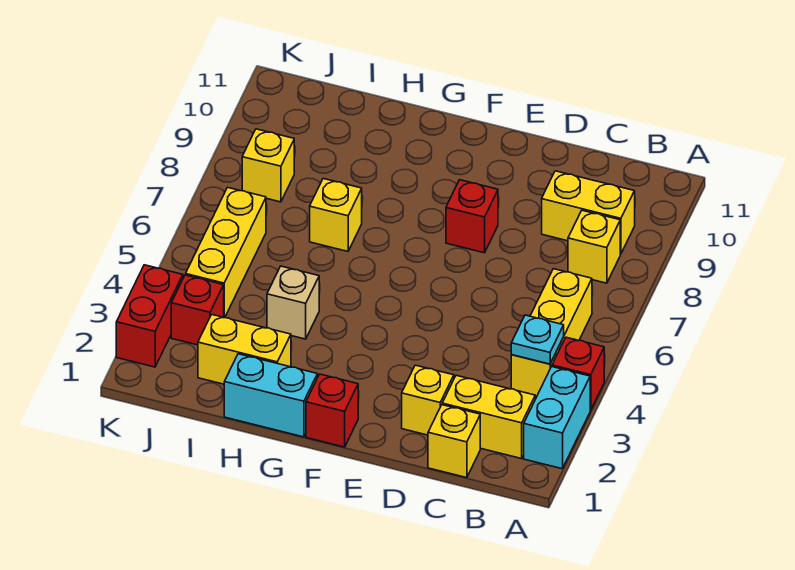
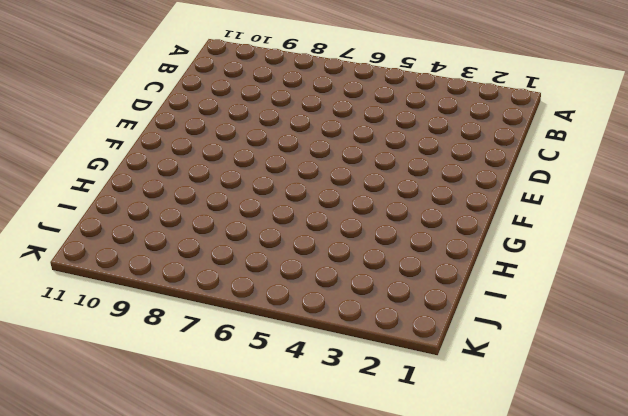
none -> cyan 1x2 brick [524,367,590,469]
none -> red 1x1 brick [552,337,604,410]
none -> yellow 1x2 brick [442,375,535,459]

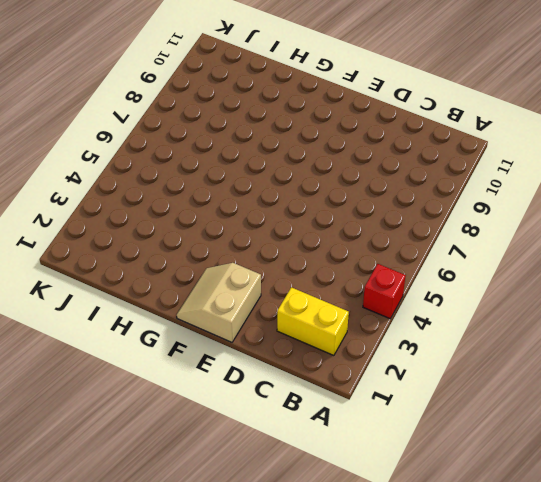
tan 2x2 slope [177,263,261,342] -> red 1x1 brick [306,374,358,447]
none -> cyan 1x2 brick [524,367,590,469]
none -> yellow 1x3 brick [511,269,592,397]
none -> yellow 1x1 brick [568,210,620,283]

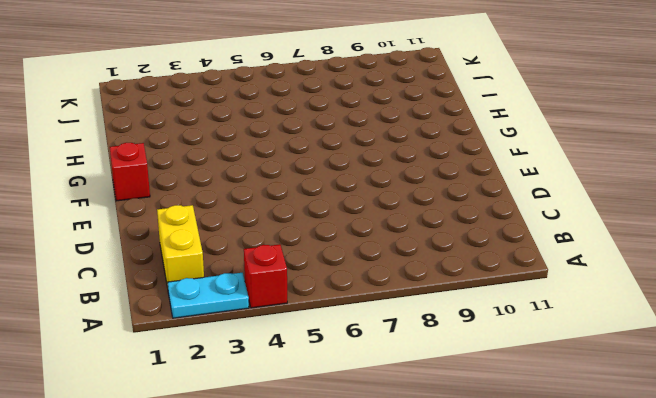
cyan 1x2 plate [167,273,249,318] -> cyan 1x2 brick [524,367,590,469]
none -> yellow 1x3 brick [511,269,592,397]
none -> yellow 1x1 brick [568,210,620,283]
none -> yellow 1x2 brick [542,171,635,254]

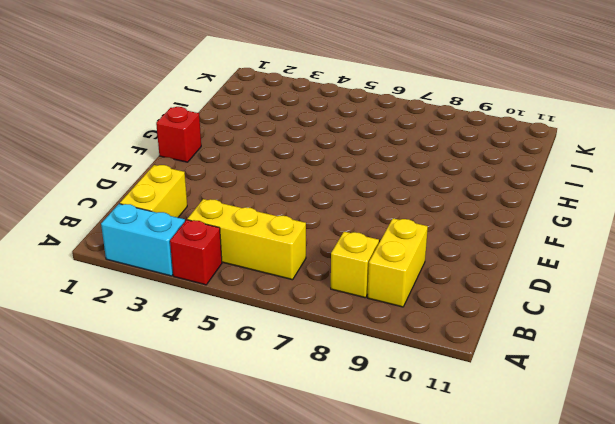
none -> yellow 1x1 brick [428,405,480,478]
none -> yellow 1x1 brick [402,365,454,435]
none -> red 1x1 brick [446,180,498,253]

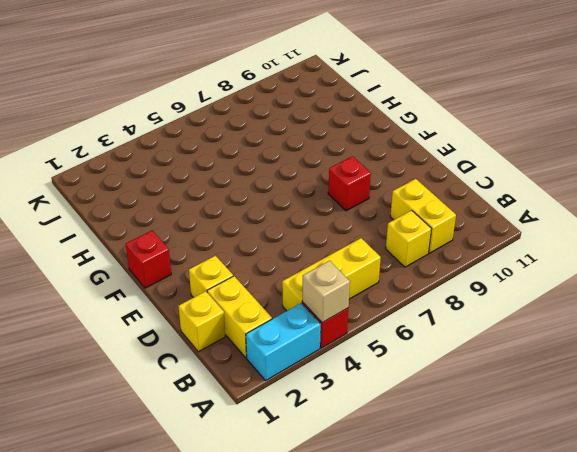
tan 1x1 brick [302,261,350,323] -> tan 1x1 brick moved to [267,266,319,339]
none -> cyan 1x2 brick [224,354,317,437]
none -> yellow 1x2 brick [198,314,291,384]
none -> yellow 1x1 brick [310,179,362,251]

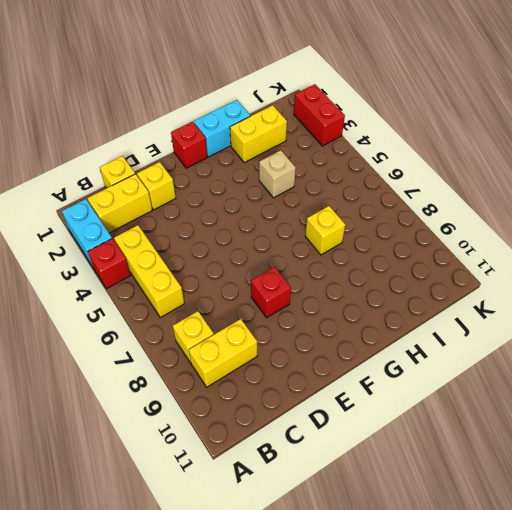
none -> red 1x1 brick [171,275,224,345]
none -> yellow 1x3 brick [186,187,266,318]
none -> yellow 1x1 brick [242,129,294,202]

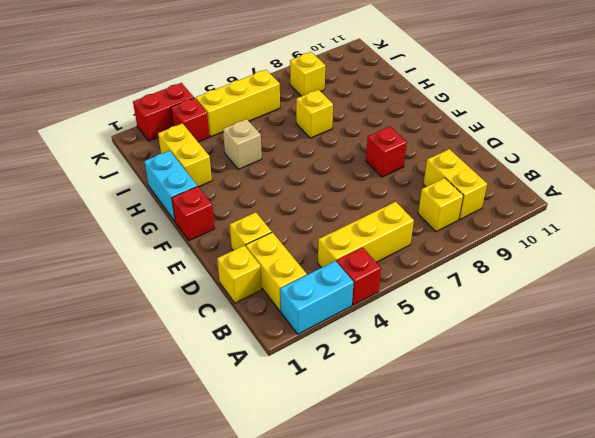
none -> cyan 1x1 plate [511,315,564,364]

